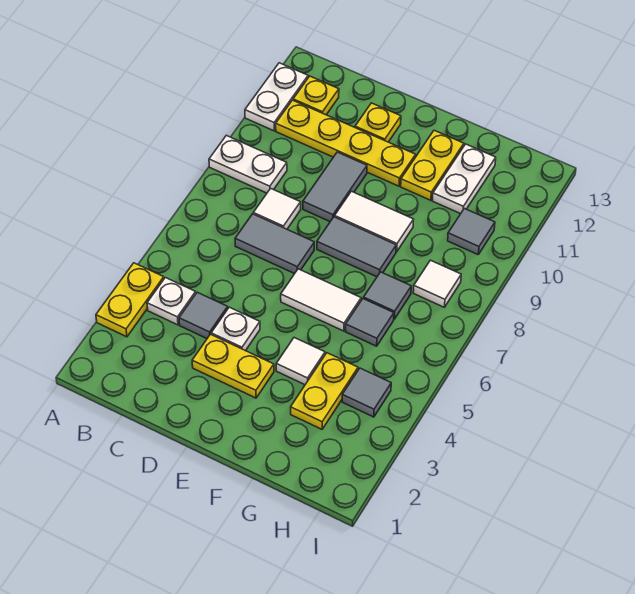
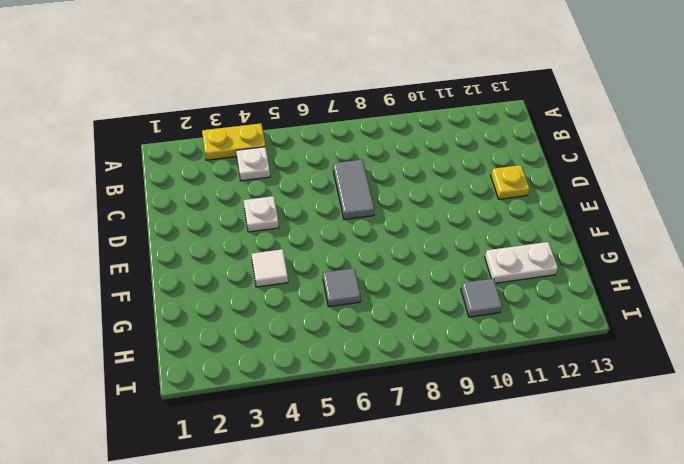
none -> white 1x2 plate [209,135,287,193]
none -> white 1x2 plate [245,63,308,131]
none -> yellow 1x4 plate [276,100,416,186]

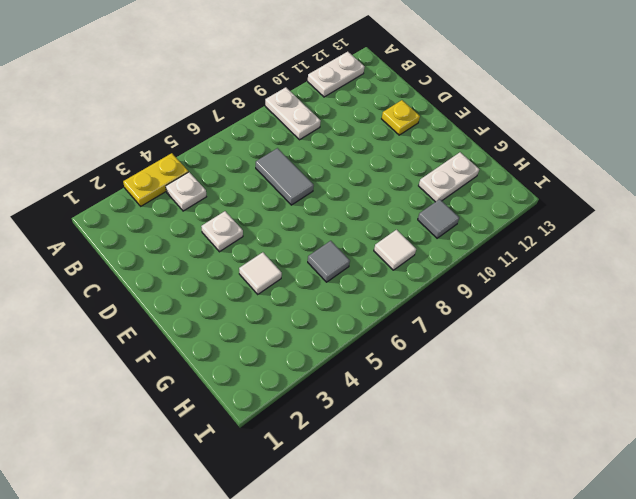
none -> yellow 1x4 plate [276,100,416,186]
none -> yellow 1x1 plate [293,76,339,115]
none -> grey 1x1 tile [179,292,228,338]

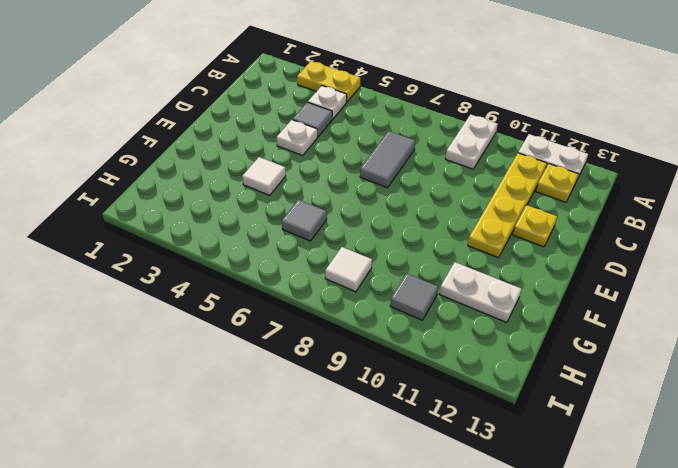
none -> white 1x1 tile [253,188,301,229]
none -> yellow 1x2 plate [192,334,274,398]
none -> grey 1x2 tile [303,152,367,222]

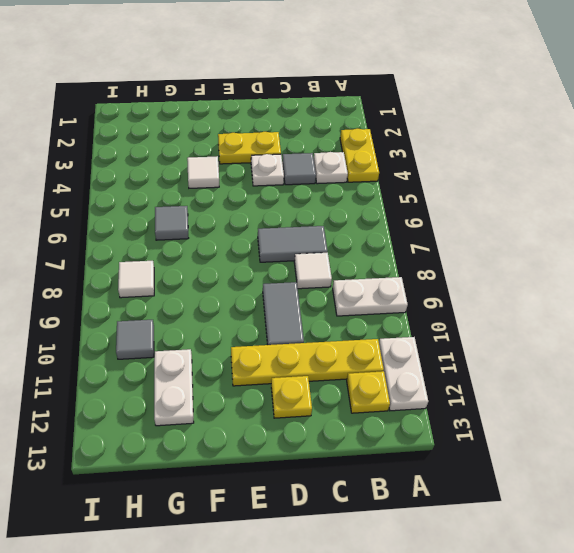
none -> white 1x2 tile [281,269,361,331]
none -> grey 1x2 tile [317,217,396,277]
none -> white 1x2 tile [335,191,414,252]

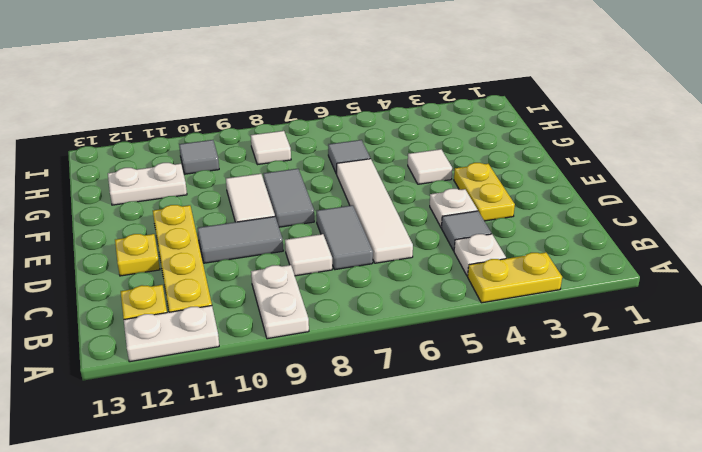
white 1x4 tile [337,159,413,263] -> white 1x2 tile [281,269,361,331]
none -> yellow 1x2 plate [401,130,464,200]
none -> yellow 1x2 plate [291,353,358,429]
none -> grey 1x1 tile [364,272,411,319]

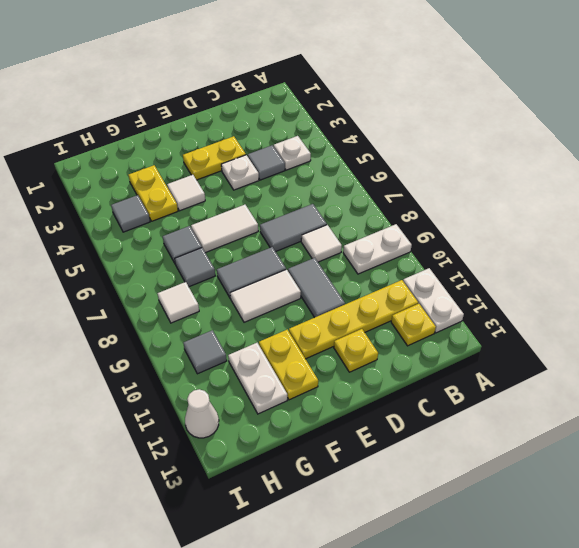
white 1x1 cone [185,389,219,438] -> none
none -> yellow 1x2 plate [96,263,164,337]

